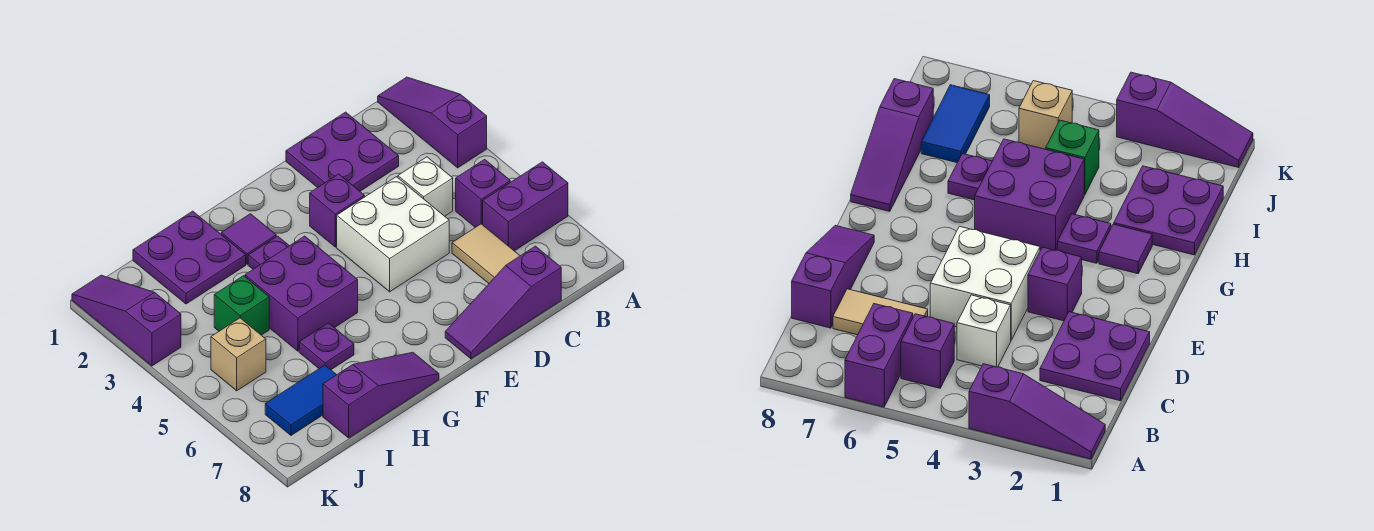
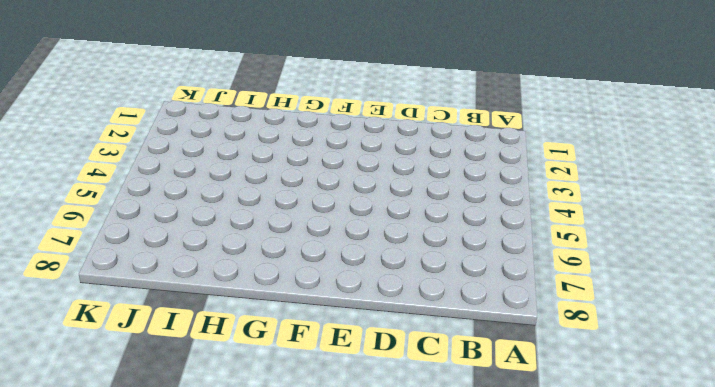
none -> purple 1x3 slope [378,77,487,168]
none -> purple 1x2 brick [483,162,568,251]
none -> purple 1x1 brick [456,159,510,227]

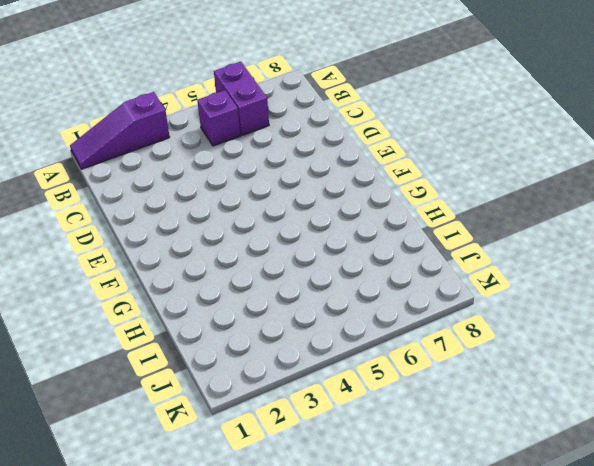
none -> purple 2x2 plate [286,112,399,191]
none -> white 1x1 brick [398,157,453,216]
none -> tan 1x2 tile [452,224,520,283]

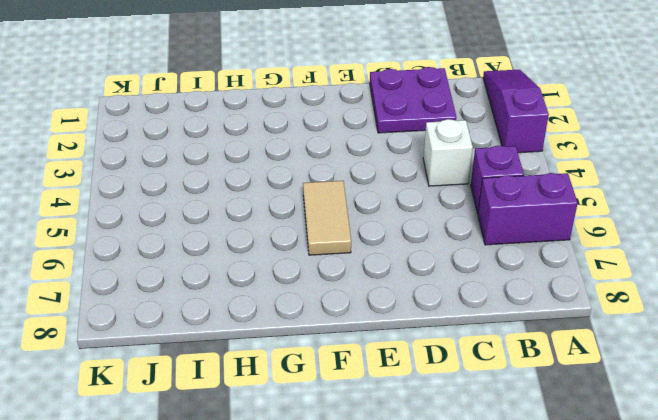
tan 1x2 tile [303,181,351,255] -> tan 1x2 tile moved to [452,224,520,283]
none -> purple 1x3 slope [445,246,561,359]
none -> white 2x2 brick [337,177,449,292]
none -> purple 1x1 brick [310,174,365,247]

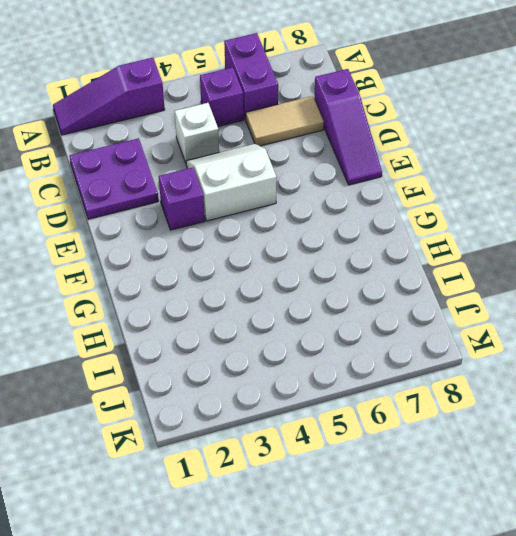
white 2x2 slope [186,144,277,221] -> white 2x2 brick [337,177,449,292]
none -> purple 1x1 tile [221,214,276,264]
none -> purple 1x1 plate [248,236,289,269]
none -> purple 2x2 brick [245,236,358,351]

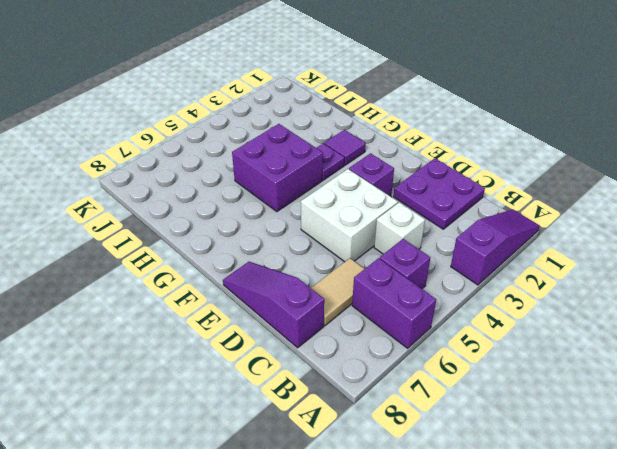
none -> purple 1x3 slope [323,352,439,438]
none -> purple 2x2 plate [133,211,246,304]
none -> purple 1x1 plate [299,323,354,370]

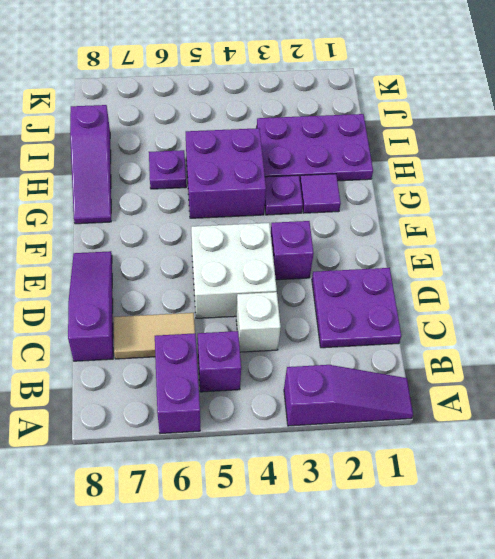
purple 2x3 plate [257,114,373,181] -> purple 2x2 plate [133,211,246,304]
none -> green 1x1 brick [214,276,269,335]
none -> blue 1x2 tile [265,365,336,435]
none -> tan 1x1 brick [211,318,266,391]

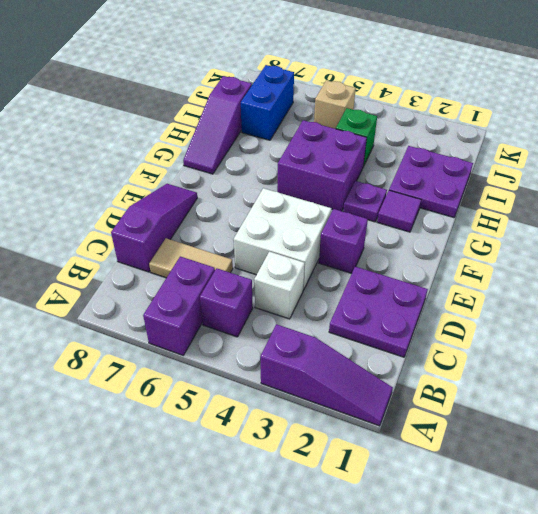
blue 1x2 brick [241,65,294,140] -> blue 1x2 tile [265,365,336,435]
none -> purple 1x1 plate [299,323,354,370]
none -> purple 1x3 slope [72,275,181,366]

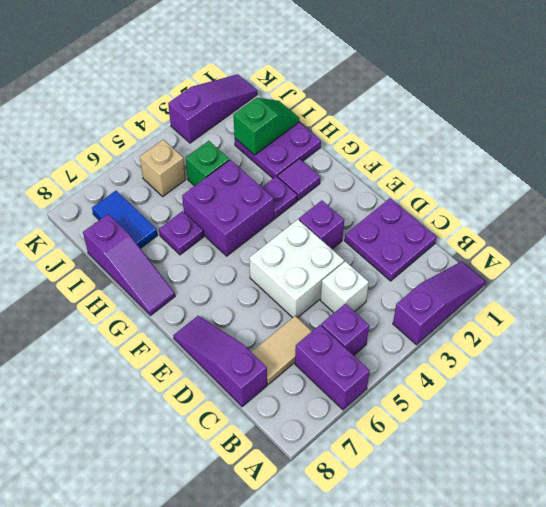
green 1x2 slope [234,98,299,155] -> none

